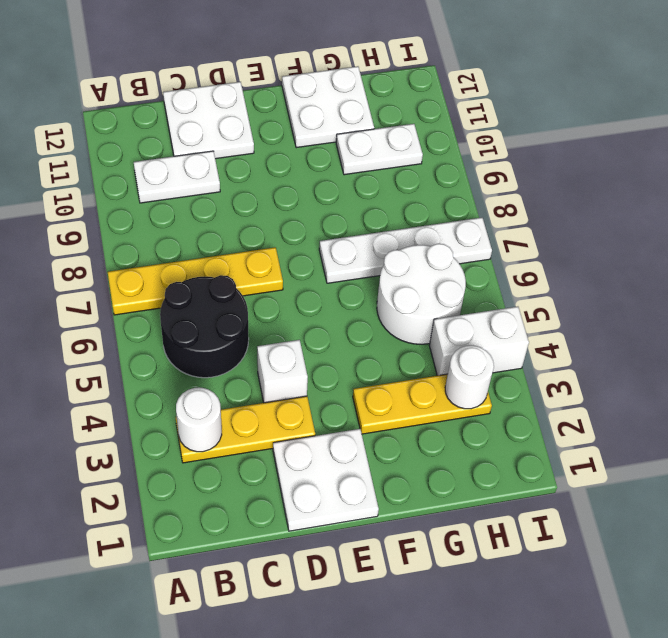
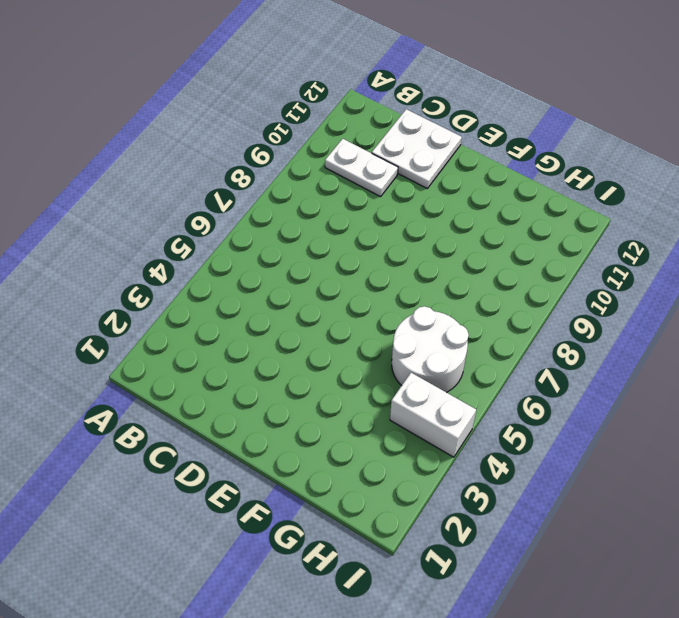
none -> yellow 1x4 plate [108,247,283,315]
none -> yellow 1x3 plate [176,396,315,463]
none -> black 2x2 round brick [160,275,249,378]

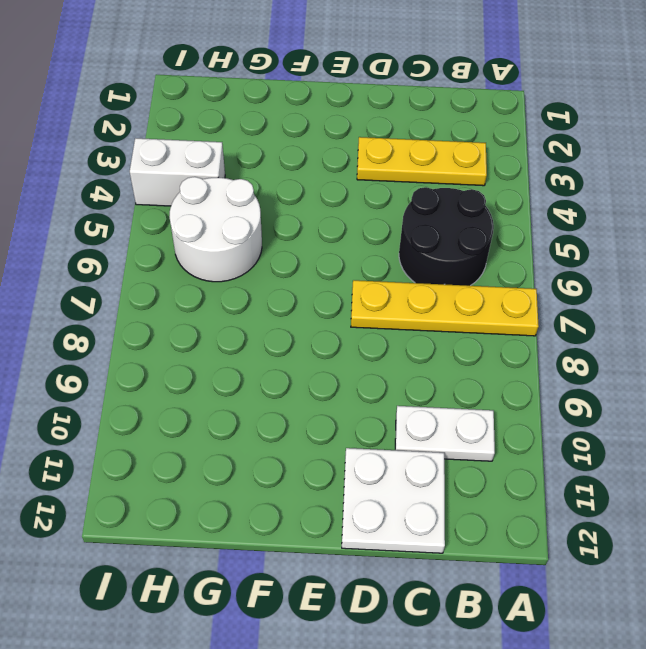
none -> white 2x2 plate [273,429,379,531]
none -> white 1x1 brick [257,340,308,403]
none -> yellow 1x3 plate [353,374,492,434]

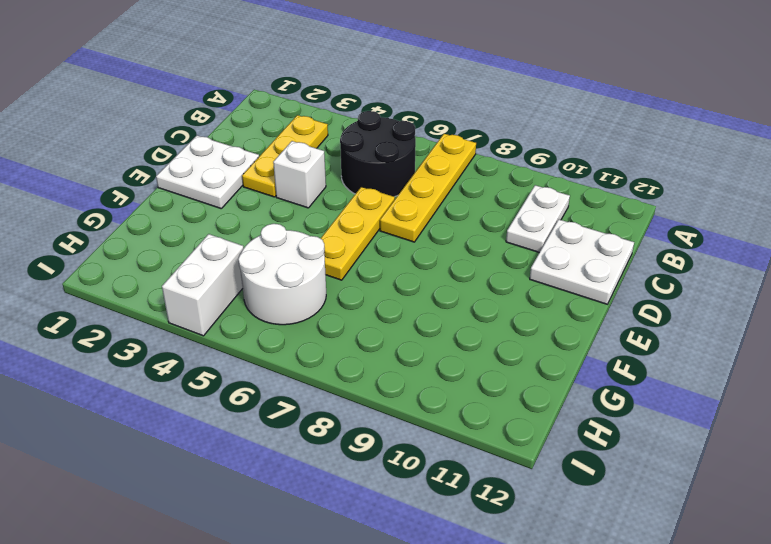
yellow 1x3 plate [321,187,395,280] -> yellow 1x3 plate moved to [353,374,492,434]
none -> white 1x4 plate [319,218,492,283]
none -> white 2x2 plate [282,66,374,148]
none -> white 1x2 plate [336,124,423,175]

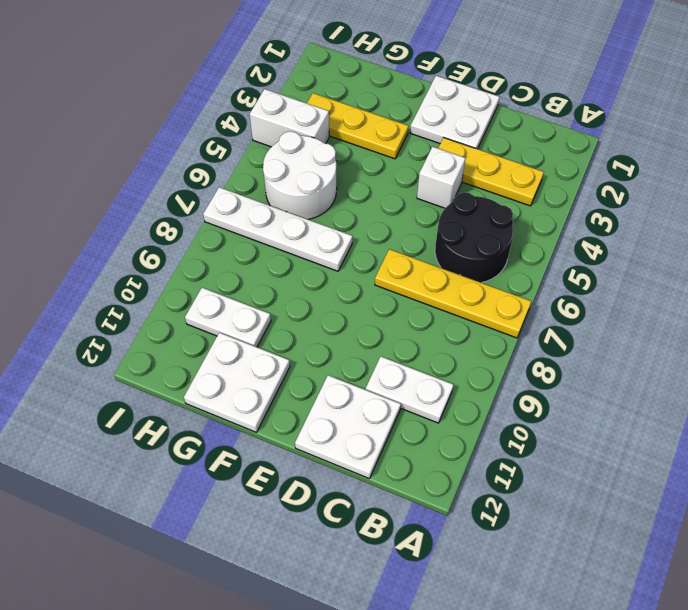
none -> white 1x1 round brick [176,388,222,452]
none -> white 1x1 round brick [445,345,494,409]

